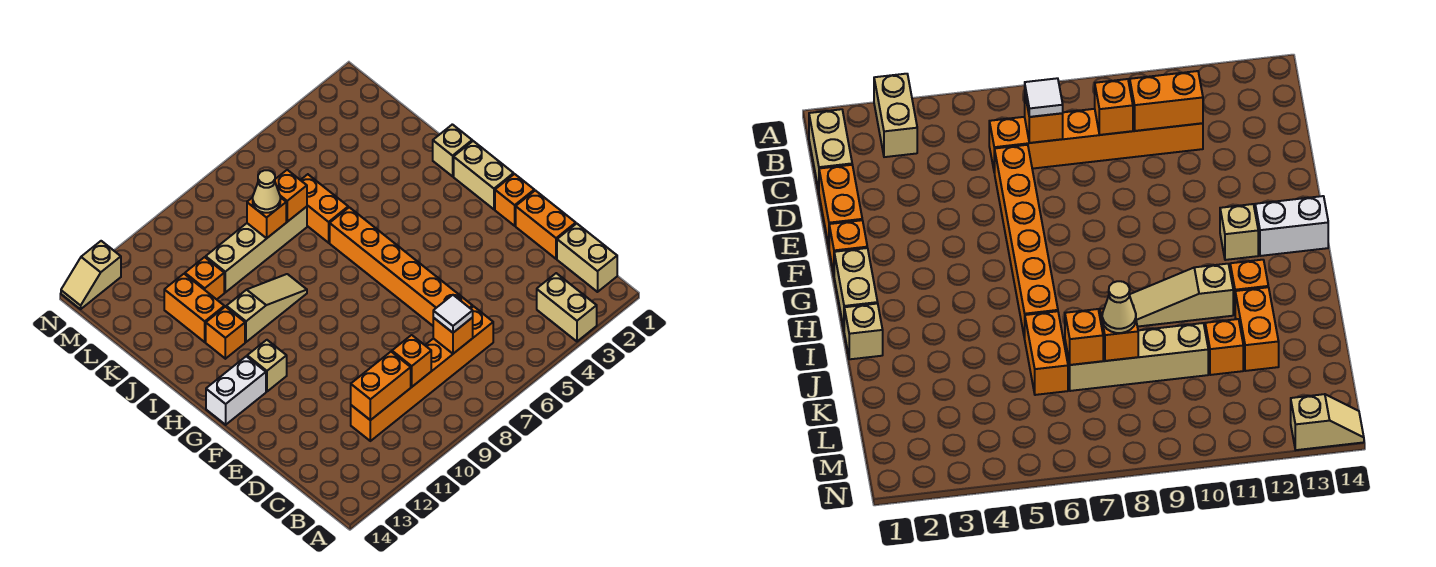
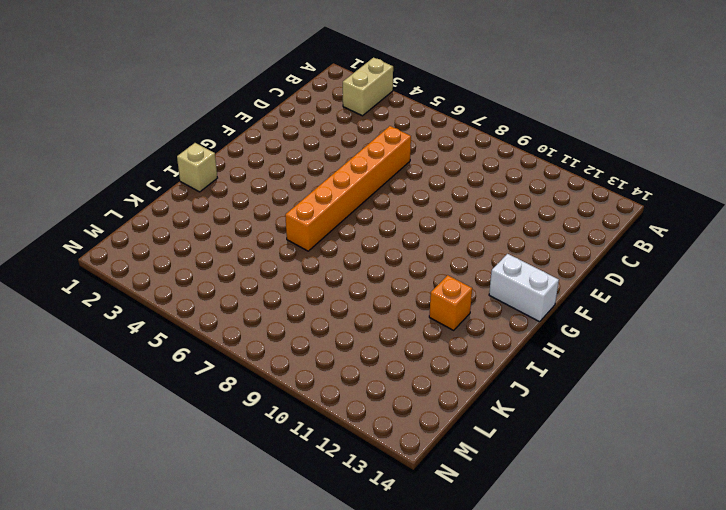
none -> tan 1x2 brick [557,224,617,292]
none -> orange 1x6 brick [351,306,493,441]
none -> orange 1x2 brick [516,190,576,259]

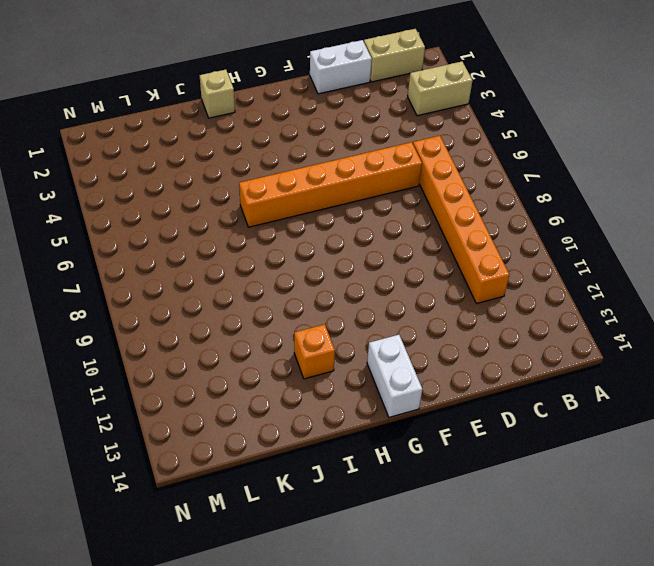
white 1x2 brick [310,40,372,94] -> orange 1x2 brick [516,190,576,259]
none -> orange 1x1 brick [495,174,534,226]
none -> tan 1x2 brick [454,141,514,209]
none -> tan 1x1 brick [247,340,287,392]

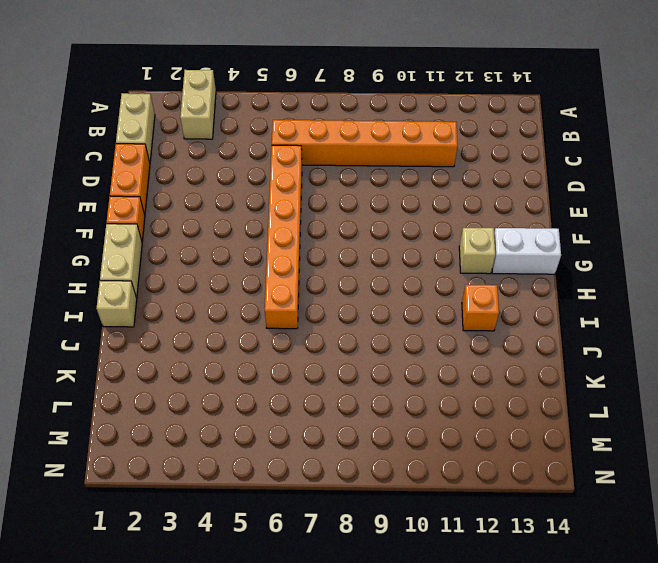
none -> tan 1x3 slope [226,274,307,342]
none -> orange 1x2 brick [301,174,348,243]
none -> orange 1x2 brick [164,274,224,342]

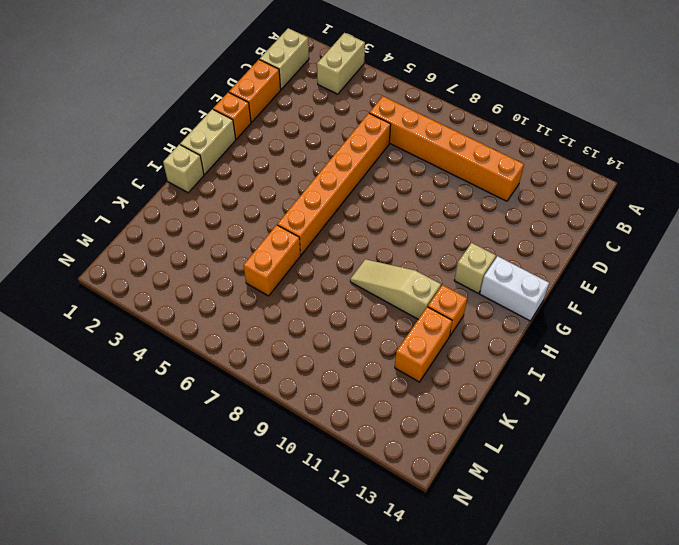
none -> tan 1x4 brick [206,207,307,292]
none -> orange 1x1 brick [185,257,224,299]
none -> tan 1x2 slope [61,241,121,309]

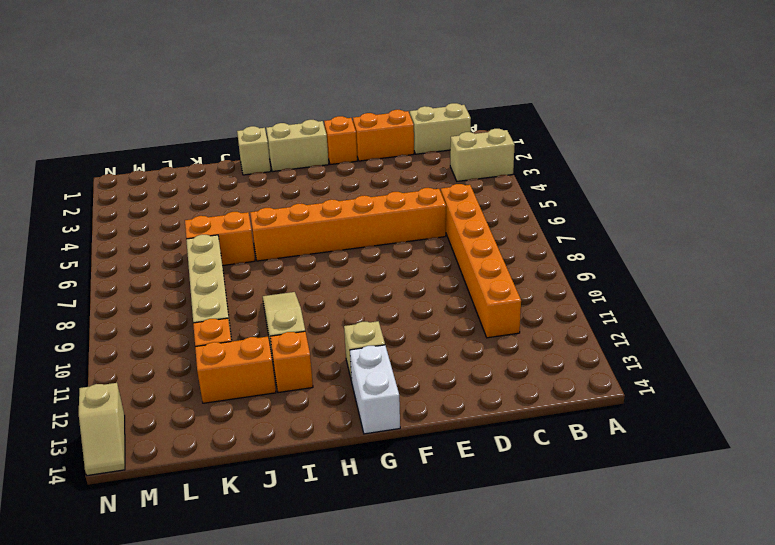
none -> orange 1x1 brick [433,317,473,354]
none -> orange 1x1 brick [392,335,431,387]
none -> orange 1x2 brick [351,352,411,420]

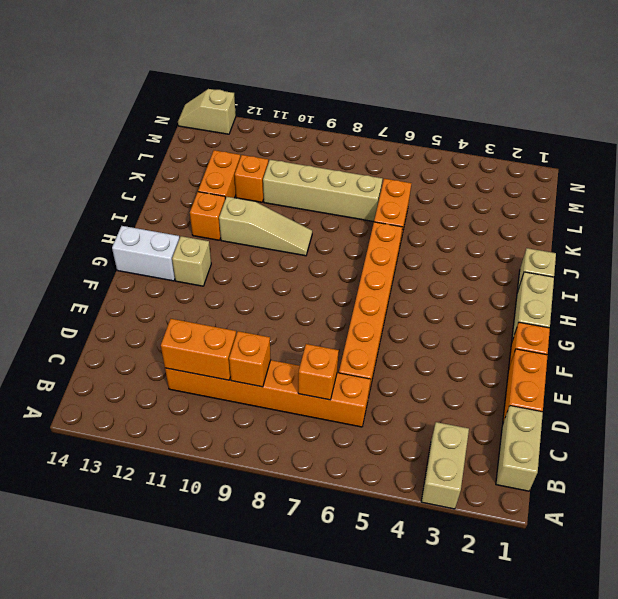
none -> orange 1x1 brick [275,170,307,222]
none -> orange 1x1 brick [247,197,286,238]
none -> white 1x1 tile [433,295,473,333]

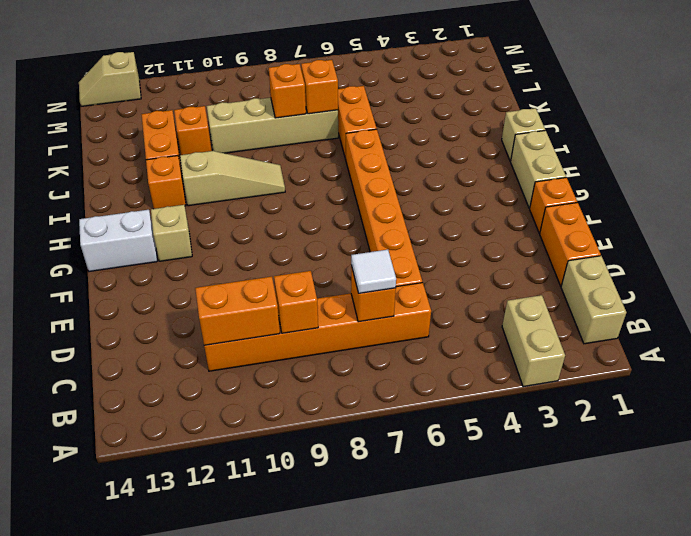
none -> tan 1x1 cone [253,170,280,213]

